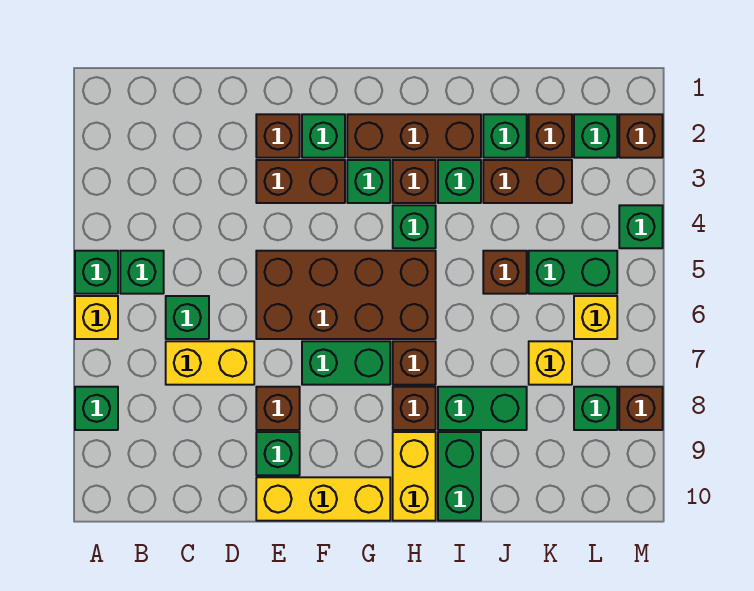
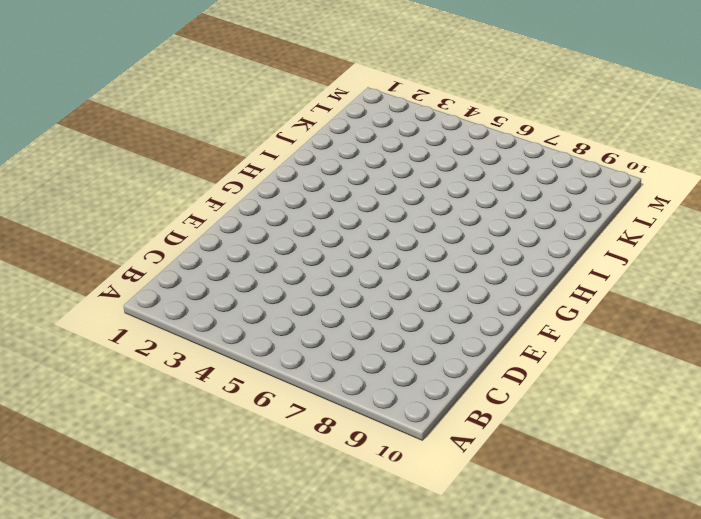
none -> green 1x1 brick [75,251,118,294]
none -> yellow 1x1 brick [75,296,118,339]
none -> green 1x1 brick [75,387,118,430]
none -> green 1x1 brick [120,251,164,294]

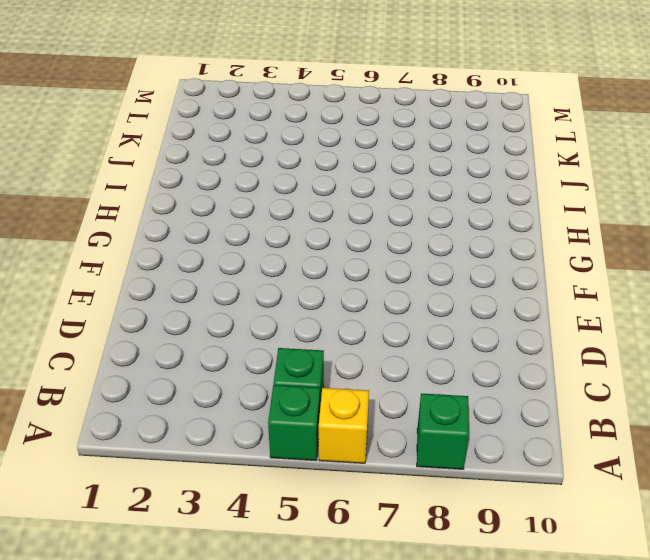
none -> green 1x1 brick [166,296,209,339]
none -> yellow 1x2 brick [166,341,254,385]
none -> brown 1x1 brick [256,114,300,158]
none -> brown 1x2 brick [256,160,345,203]

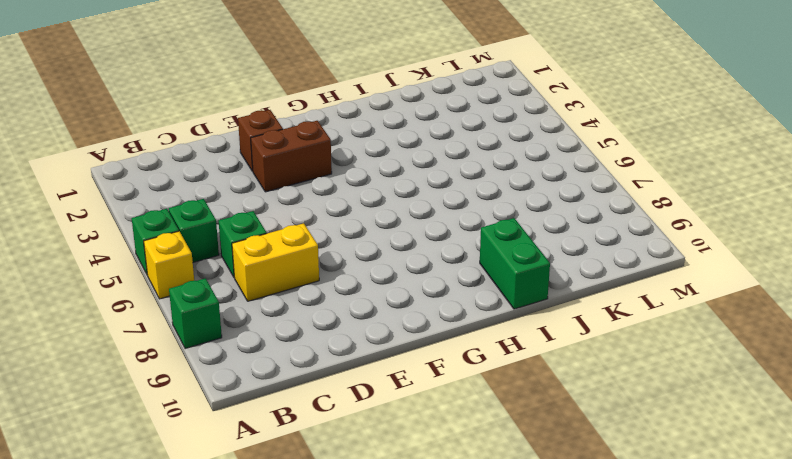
none -> brown 2x4 brick [256,251,436,339]
none -> brown 1x1 brick [256,387,300,430]
none -> green 1x1 brick [256,432,300,475]
none -> yellow 1x3 brick [256,477,390,521]

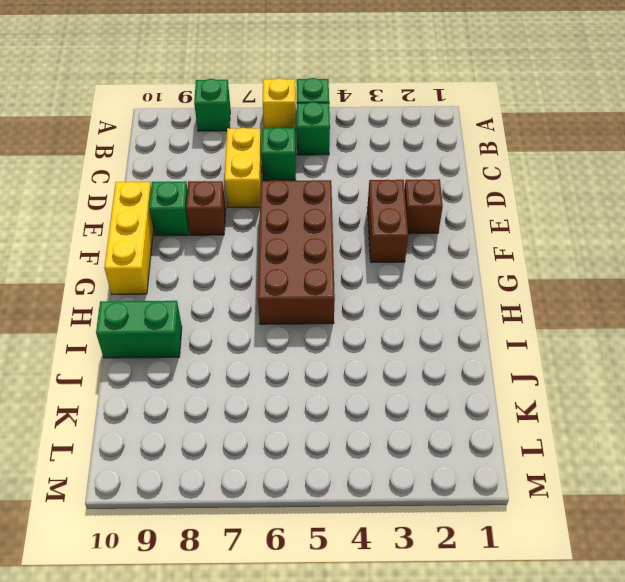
none -> green 1x1 brick [302,114,345,158]
none -> green 1x2 brick [302,341,390,385]
none -> brown 1x3 brick [347,114,481,158]
none -> green 1x1 brick [347,160,390,203]

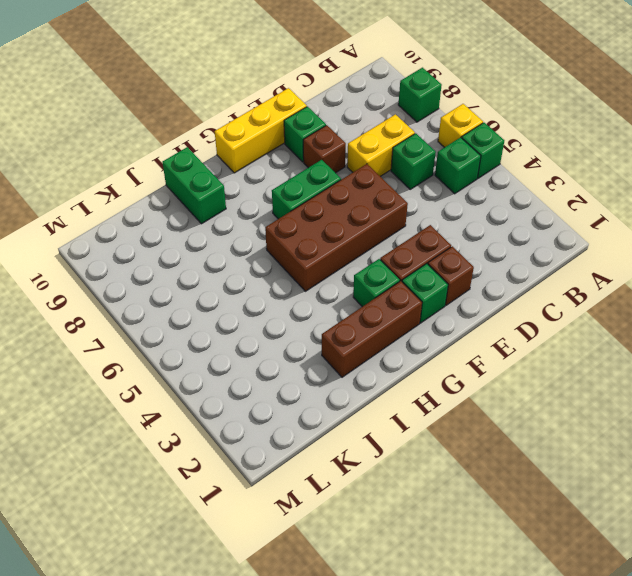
none -> brown 1x1 brick [393,160,436,203]
none -> green 1x1 brick [393,205,436,248]
none -> brown 1x1 brick [393,341,436,385]
none -> brown 1x1 brick [393,387,436,430]

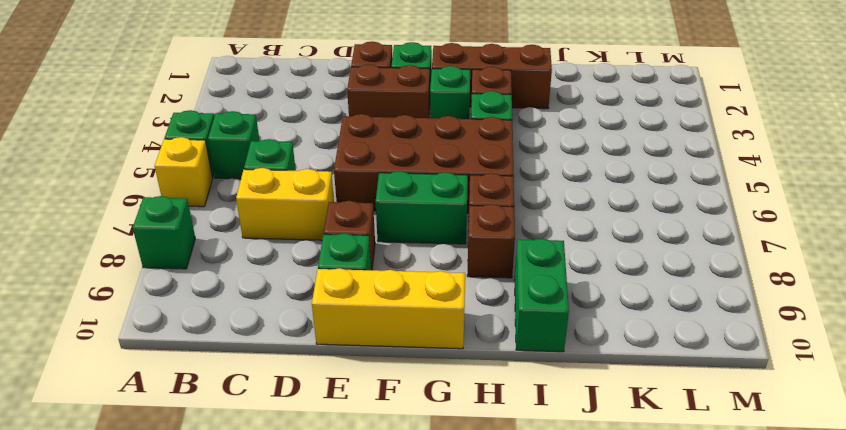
none -> yellow 1x2 brick [393,432,436,521]
none -> green 1x1 brick [438,160,481,203]
none -> green 1x2 brick [438,387,527,430]
none -> green 1x1 brick [483,114,527,158]

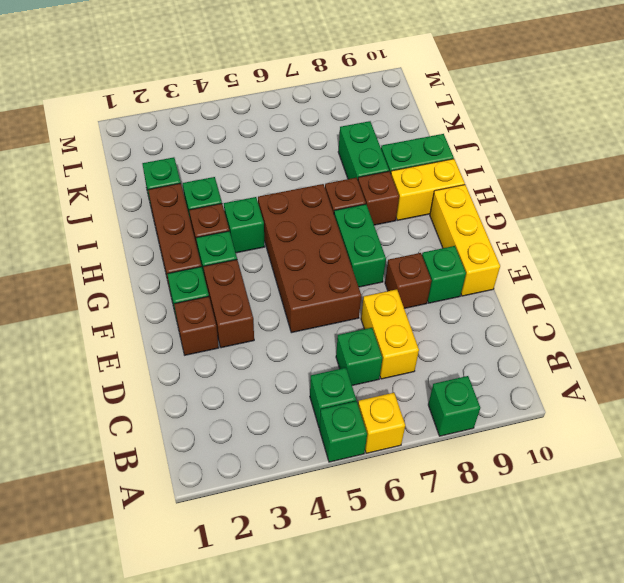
none -> brown 1x2 brick [483,160,572,203]
none -> brown 1x1 brick [483,251,527,294]
none -> brown 1x1 brick [529,114,572,158]
none -> green 1x2 brick [529,251,617,294]

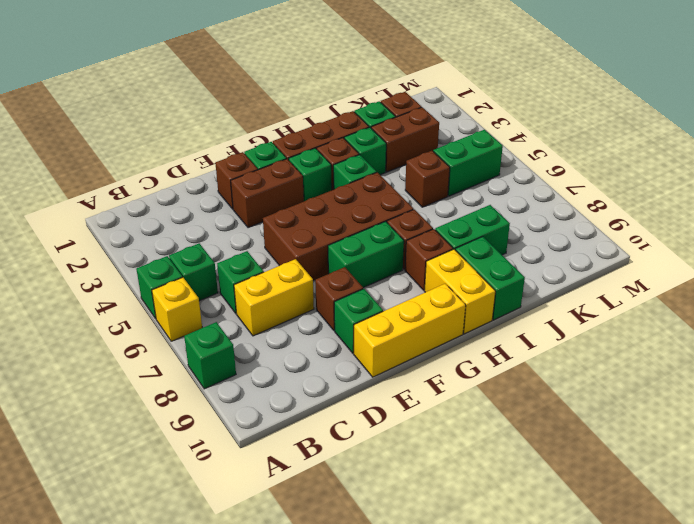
none -> yellow 1x1 brick [529,341,572,385]
none -> green 1x1 brick [574,114,617,158]
none -> yellow 1x1 brick [574,296,617,339]
none -> green 1x1 brick [574,387,617,430]

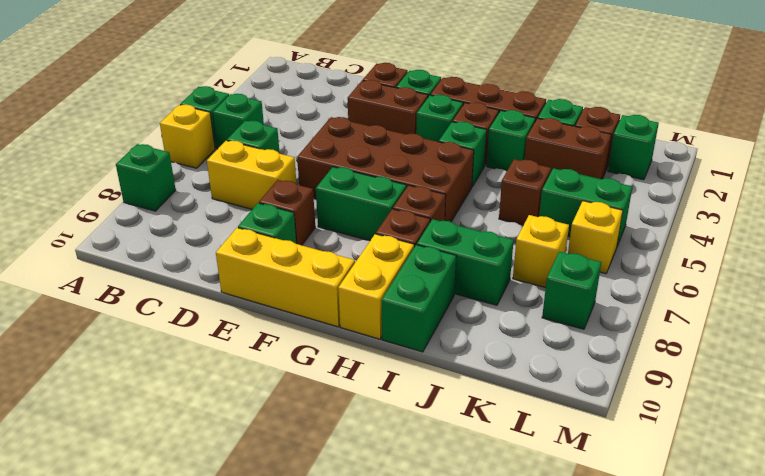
none -> brown 1x1 brick [619,114,663,158]
none -> green 1x1 brick [619,205,663,248]
none -> brown 1x1 brick [619,387,663,430]

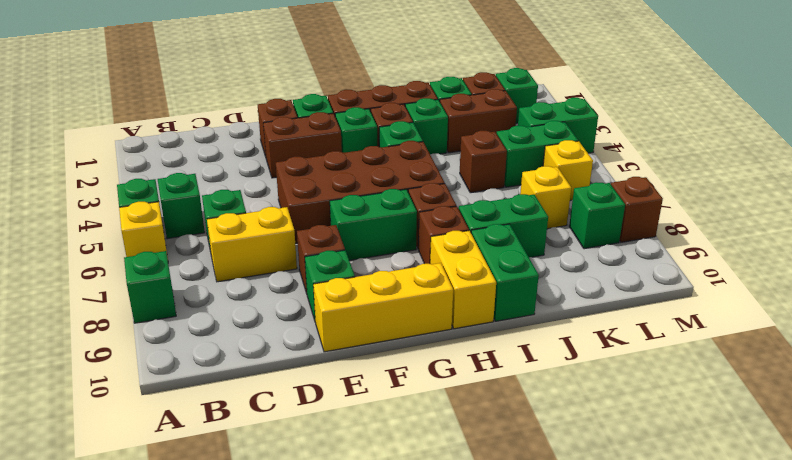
green 1x2 brick [518,98,598,153] -> green 1x1 brick [619,205,663,248]
none -> brown 1x1 brick [619,114,663,158]

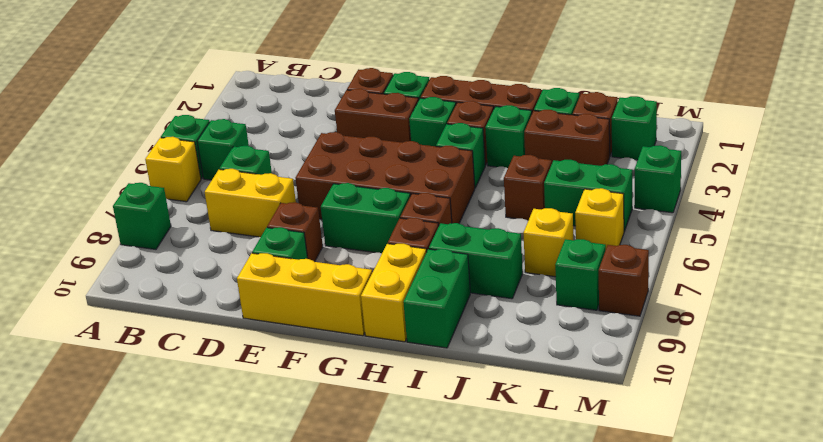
none -> brown 1x1 brick [619,114,663,158]

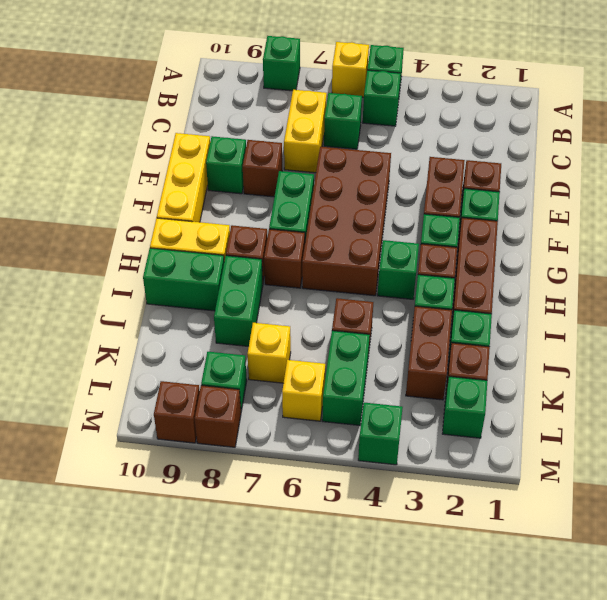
brown 1x1 brick [154,381,200,443] -> brown 1x1 brick moved to [619,114,663,158]

